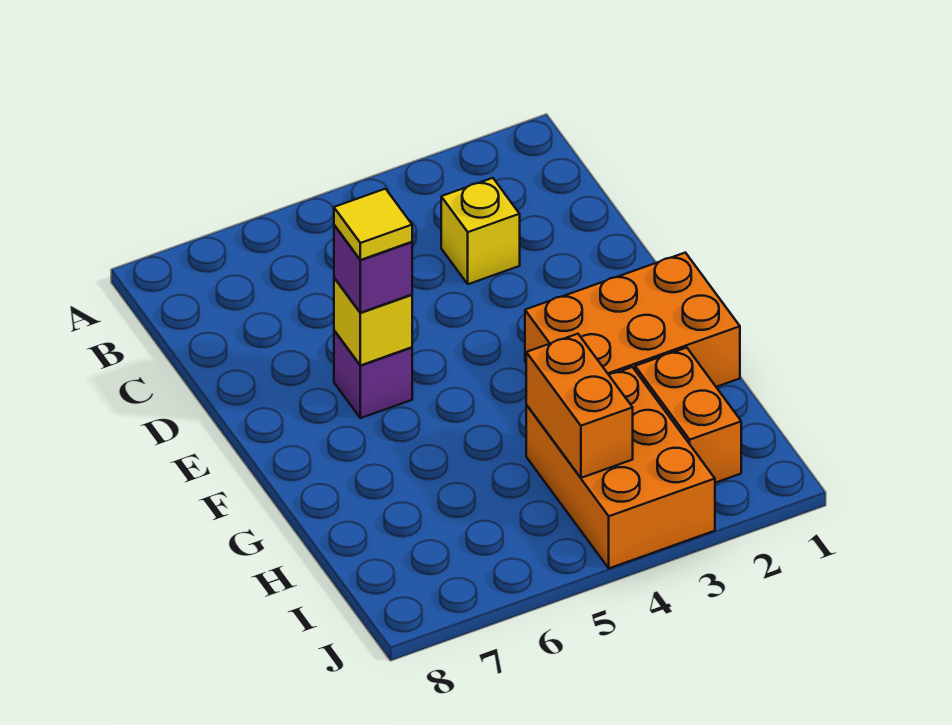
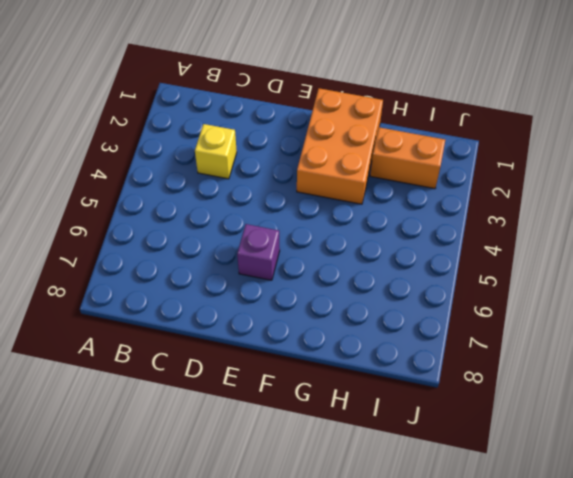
none -> orange 2x3 brick [526,367,715,568]
none -> yellow 1x1 brick [334,278,412,365]

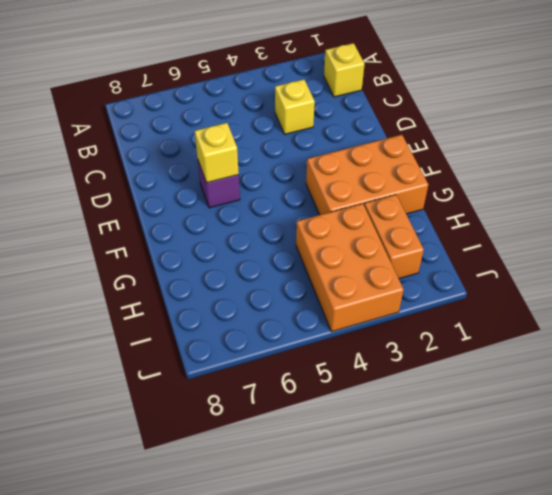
yellow 1x1 brick [324,43,365,97] -> none
none -> orange 1x2 brick [526,334,633,478]
none -> purple 1x1 brick [334,225,412,313]

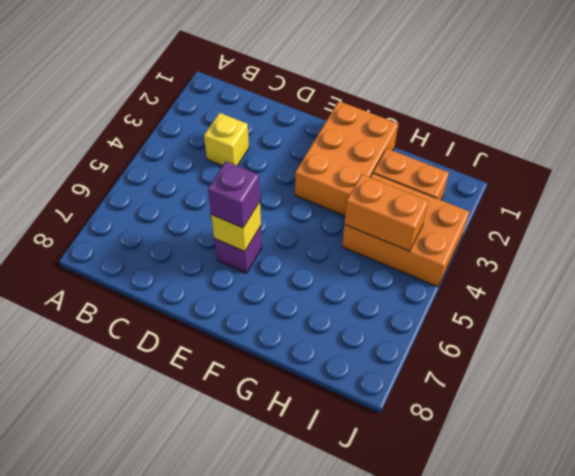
none -> yellow 1x1 tile [334,189,412,260]

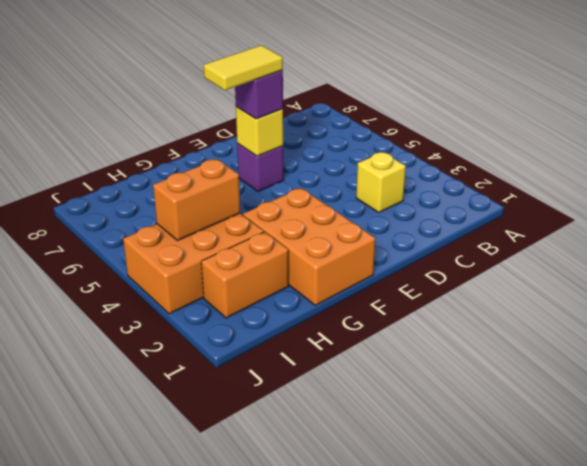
yellow 1x2 tile [204,45,283,90] -> yellow 1x1 tile [334,189,412,260]

